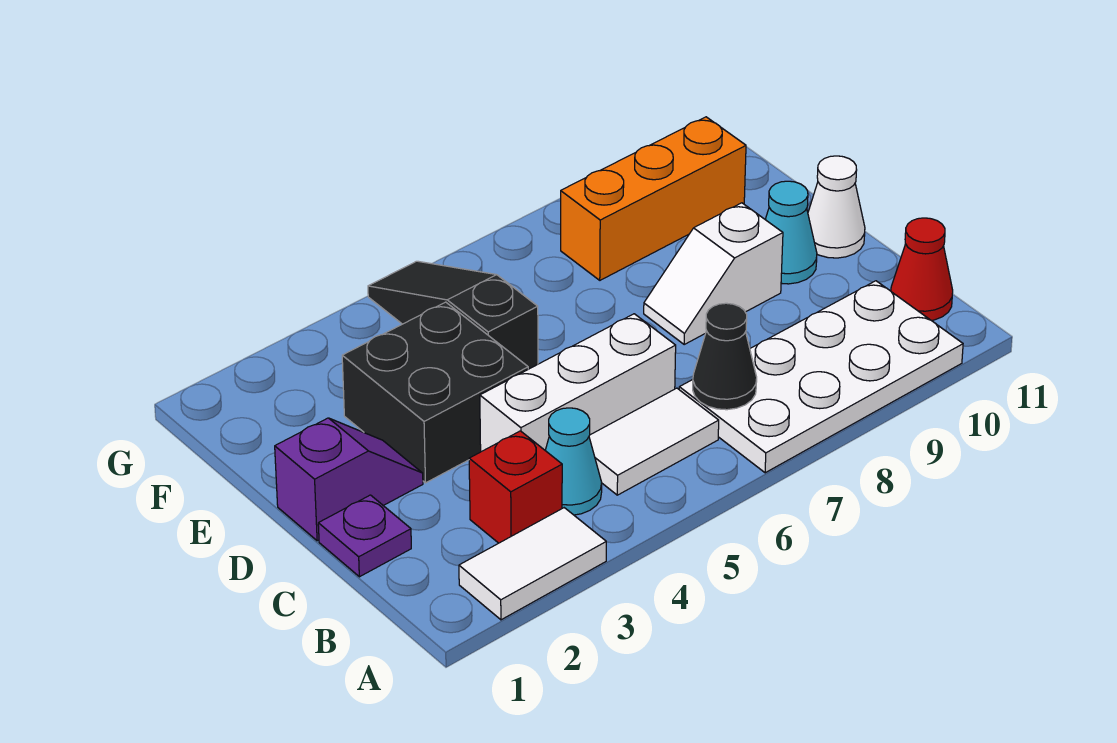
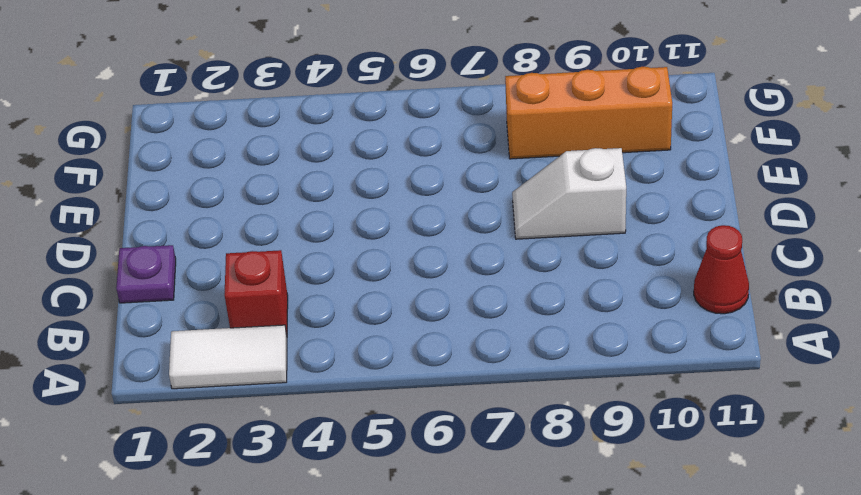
none -> white 2x4 plate [679,281,963,473]
none -> cyan 1x1 cone [545,408,602,515]
none -> white 1x2 tile [589,388,719,495]

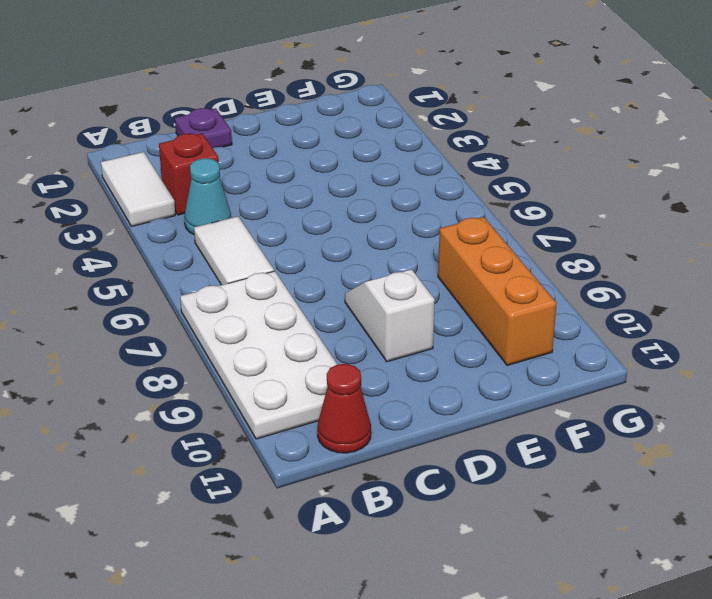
none -> white 1x3 brick [480,314,676,452]
none -> purple 1x2 slope [275,418,423,541]
none -> black 2x2 brick [342,302,528,483]

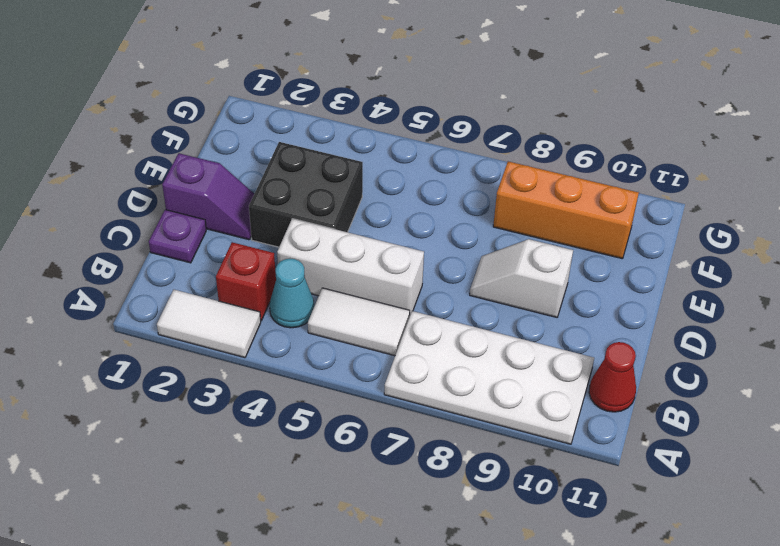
none -> cyan 1x1 cone [765,181,817,284]
none -> white 1x1 cone [808,156,865,258]
none -> black 1x3 slope [368,261,538,369]

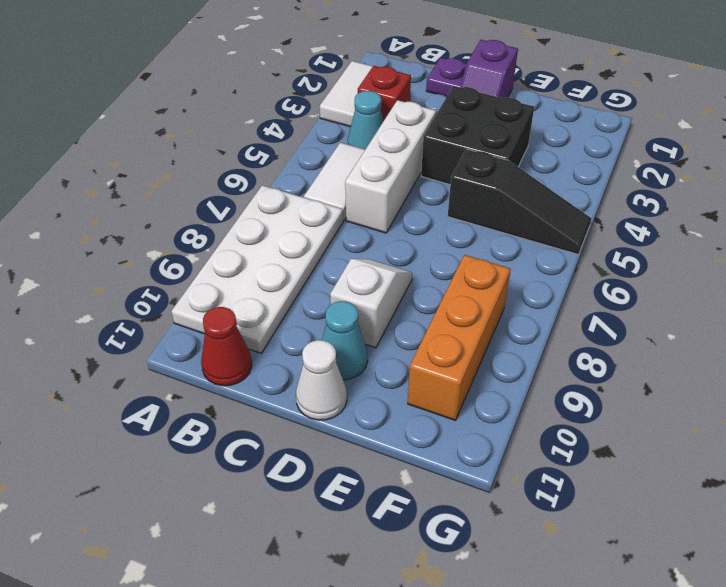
none -> black 1x1 cone [693,303,757,410]

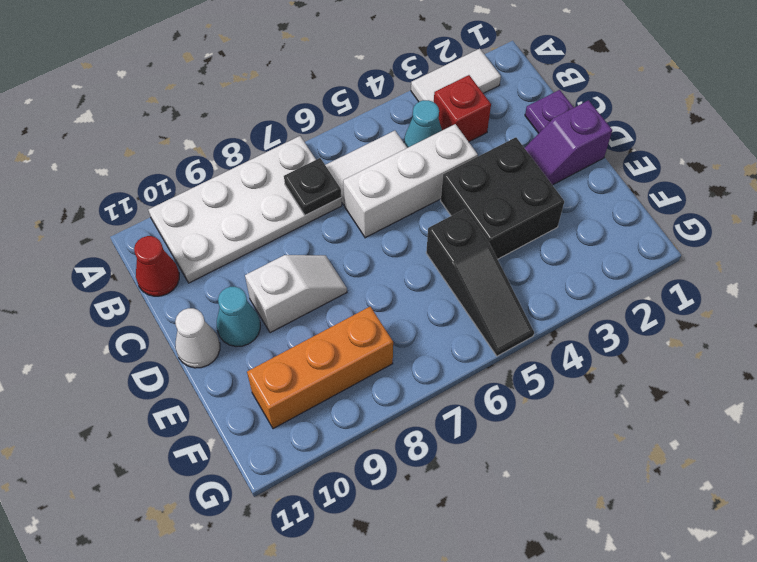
black 1x1 plate [284,158,341,215] -> black 1x1 cone [693,303,757,410]

